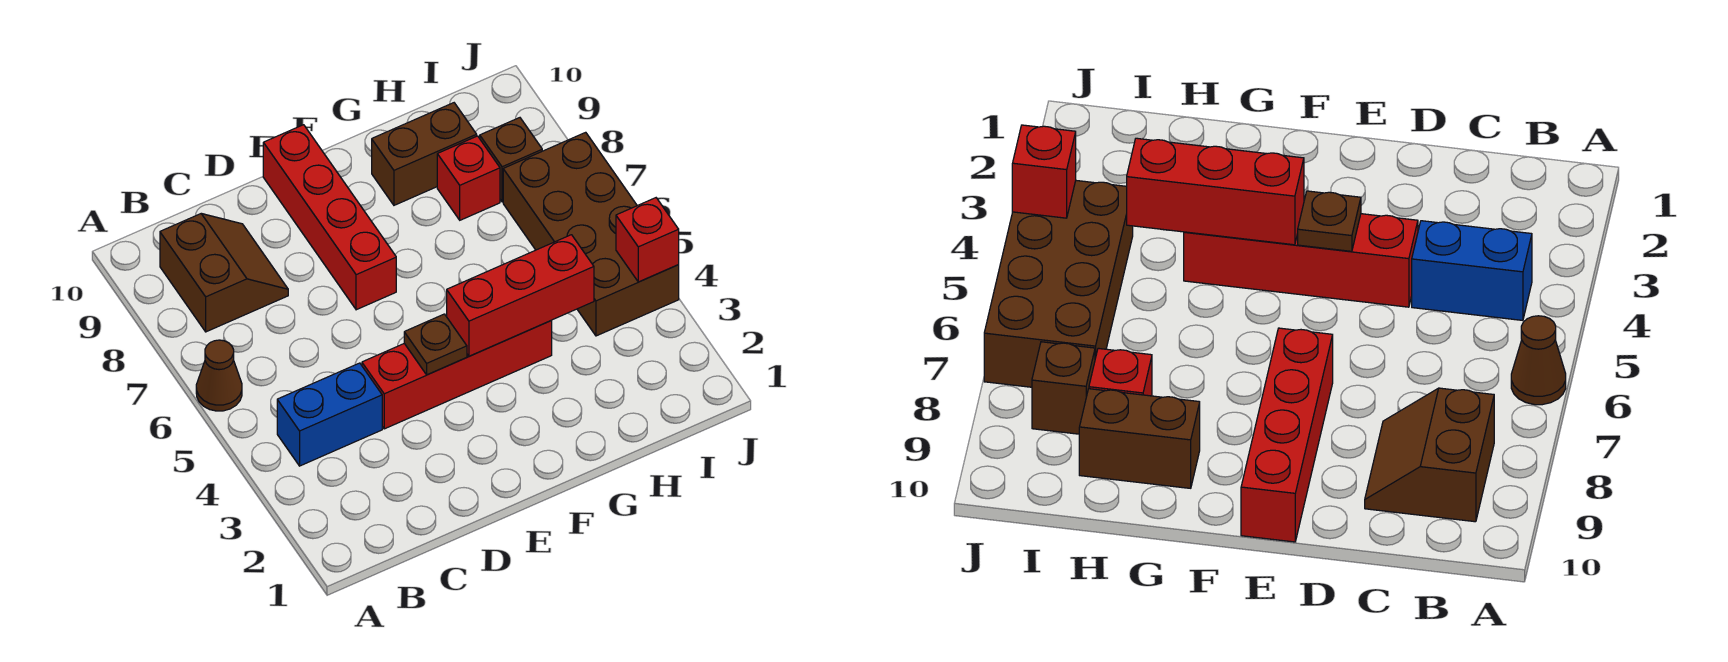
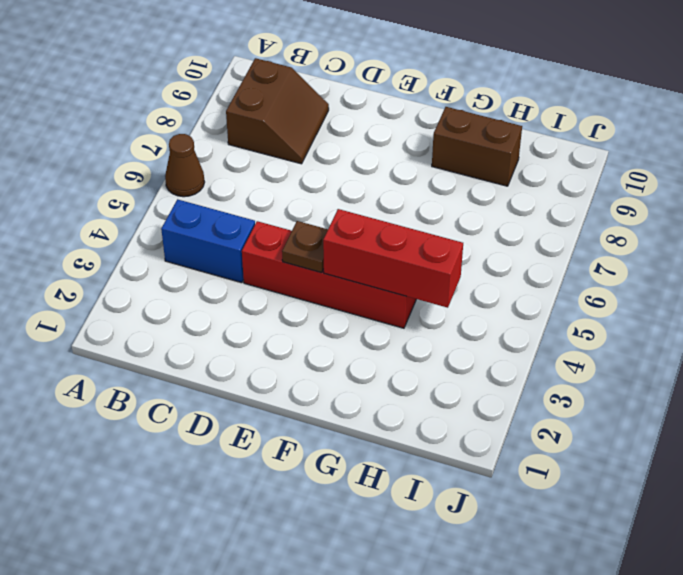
none -> red 1x4 brick [263,125,396,310]
none -> red 1x1 brick [437,136,500,220]
none -> brown 2x4 brick [503,132,679,336]

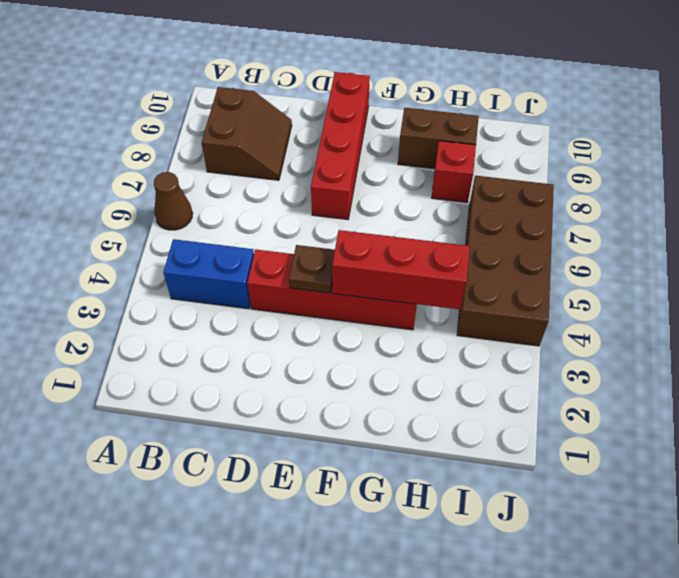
none -> brown 1x1 brick [480,118,542,202]
none -> red 1x1 brick [616,198,679,282]

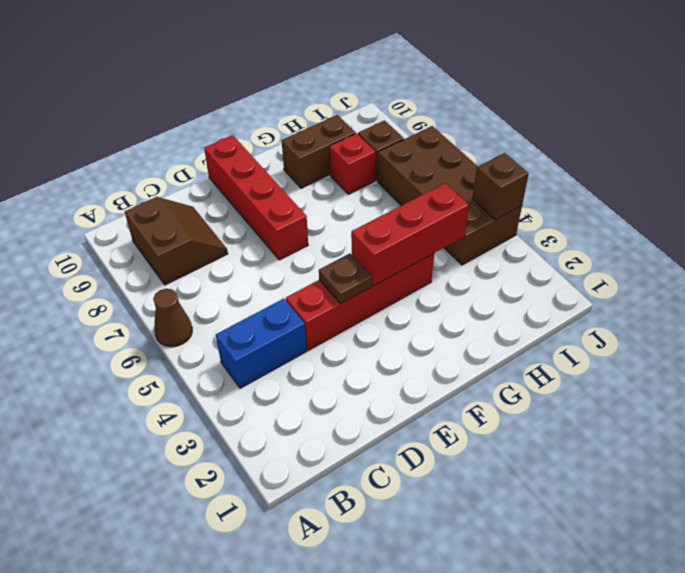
brown 1x1 brick [472,153,529,220] -> red 1x1 brick [616,198,679,282]

